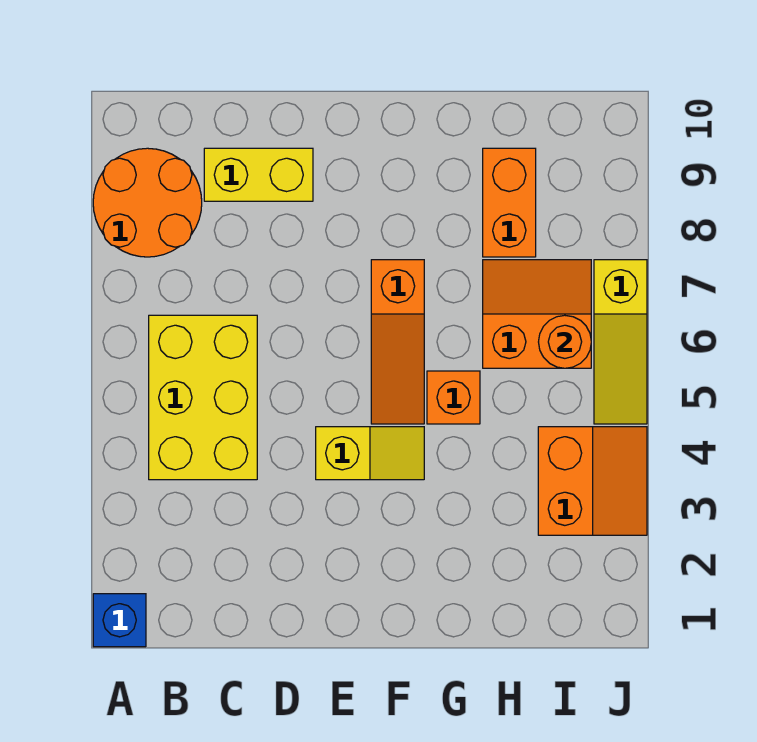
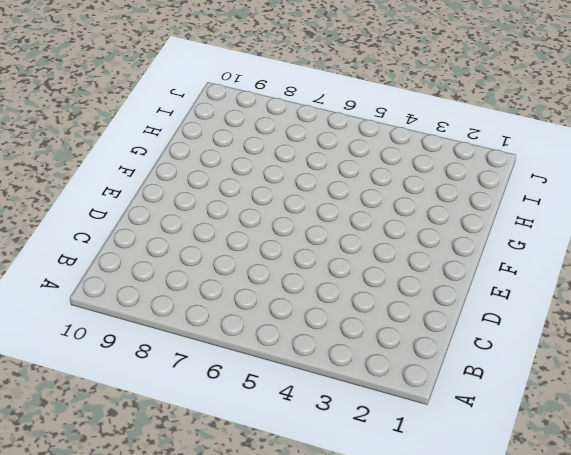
none -> blue 1x1 brick [93,594,146,647]
none -> orange 2x2 round brick [93,148,202,257]
none -> yellow 2x3 brick [149,315,257,480]

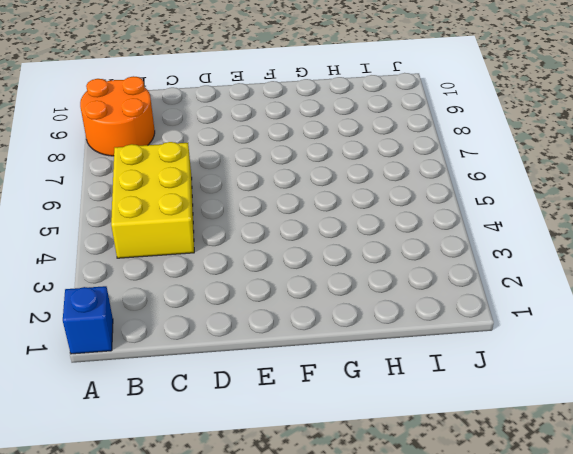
none -> yellow 1x2 brick [204,148,313,201]
none -> yellow 1x2 slope [316,427,424,480]
none -> orange 1x3 slope [371,260,424,424]

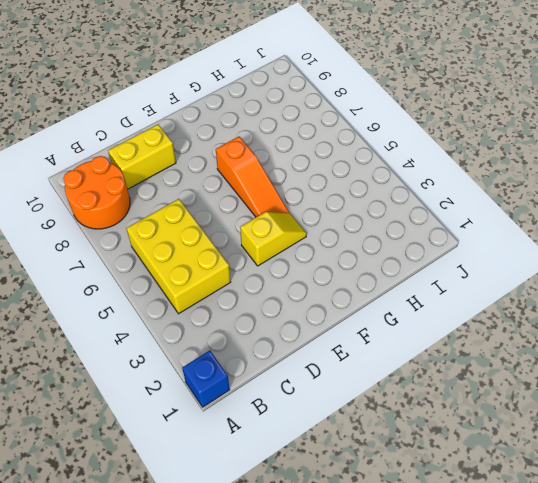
none -> orange 1x1 brick [427,371,480,424]
none -> orange 2x2 slope [483,260,591,368]
none -> orange 1x2 brick [483,148,536,257]

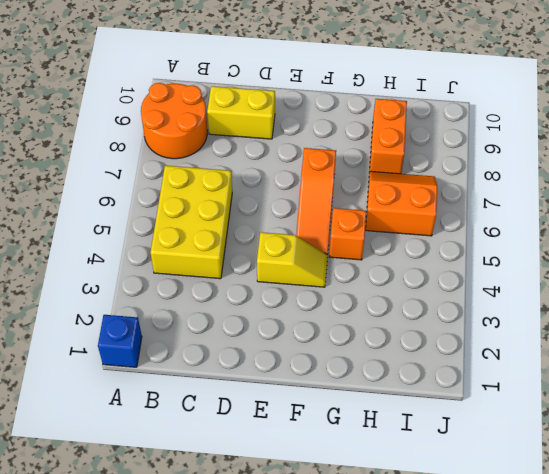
none -> orange 2x2 slope [538,427,647,535]
none -> yellow 1x3 slope [594,260,647,424]
none -> orange 1x1 round brick [539,315,591,368]

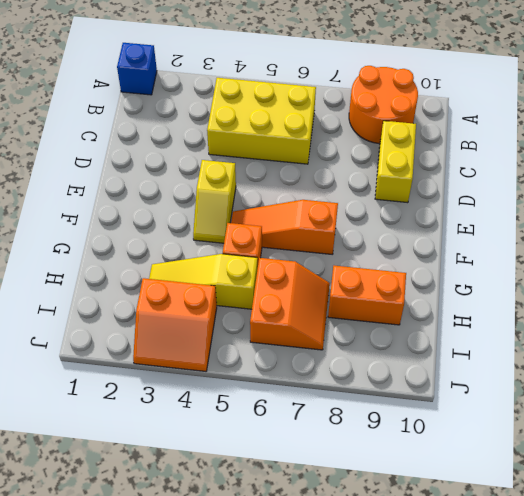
yellow 1x3 slope [149,254,257,309] -> yellow 1x3 slope moved to [594,260,647,424]
none -> orange 1x1 round brick [539,315,591,368]

